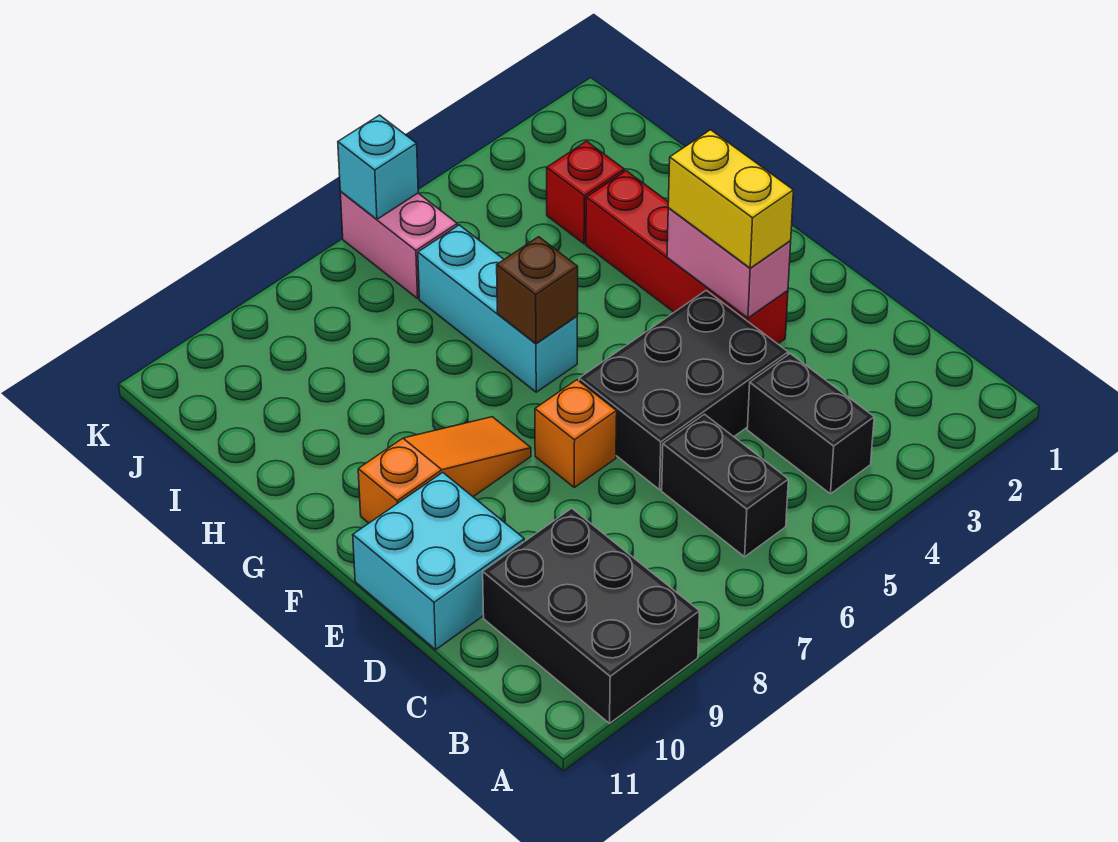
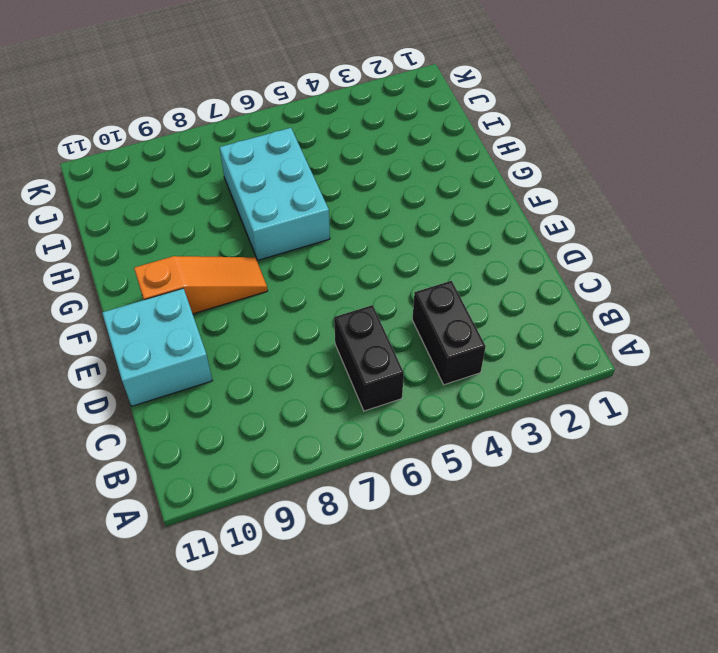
cyan 2x3 brick [219,128,330,260] -> cyan 1x3 brick [418,225,577,392]
none -> black 2x3 brick [483,508,699,723]
none -> black 2x3 brick [579,290,788,490]
none -> red 1x4 brick [586,171,788,344]

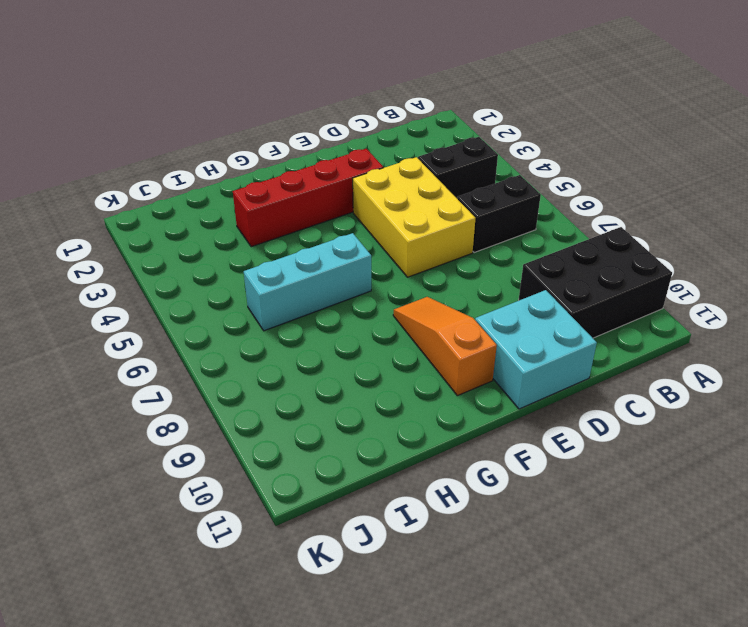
yellow 2x3 brick [353,157,475,277] -> black 2x3 brick [579,290,788,490]
none -> orange 1x1 brick [535,380,617,487]
none -> red 1x1 brick [547,141,624,244]
none -> pink 1x2 brick [340,192,457,298]

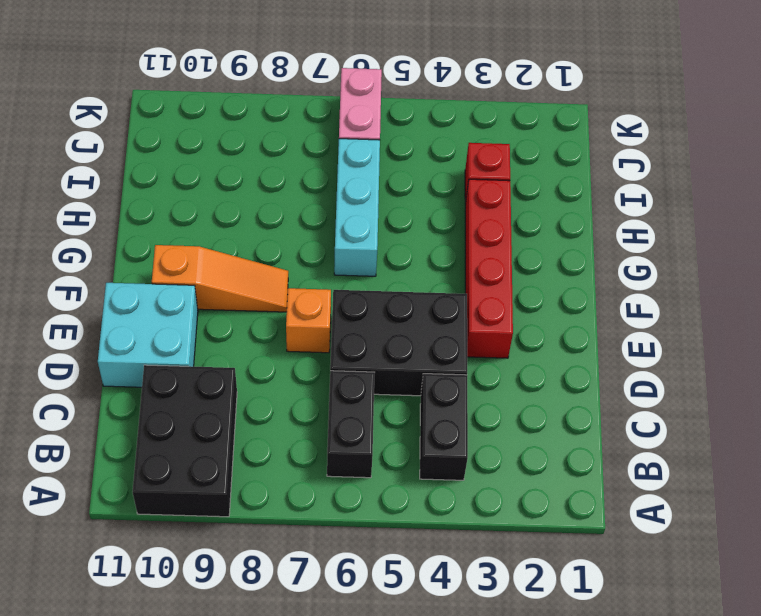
none -> pink 1x2 brick [667,208,791,318]
none -> brown 1x1 brick [497,237,578,344]
none -> cyan 1x1 brick [338,115,418,219]

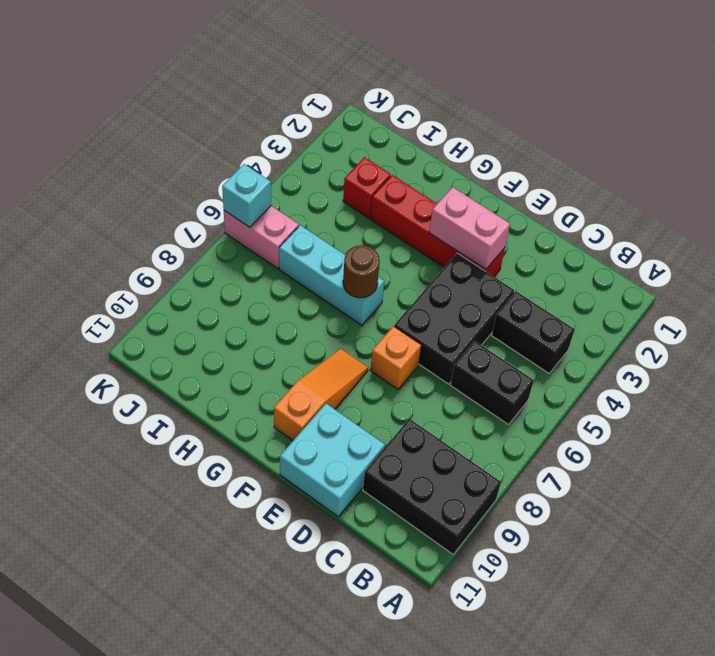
brown 1x1 round brick [343,245,380,298] -> brown 1x1 brick [497,237,578,344]
none -> yellow 1x2 brick [668,130,793,268]

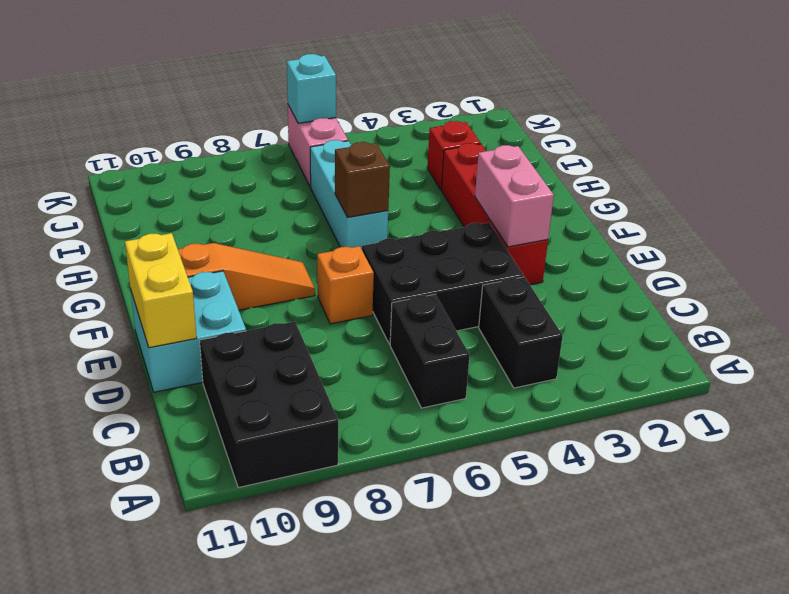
yellow 1x2 brick [125,233,197,348] -> yellow 1x2 brick moved to [668,130,793,268]

